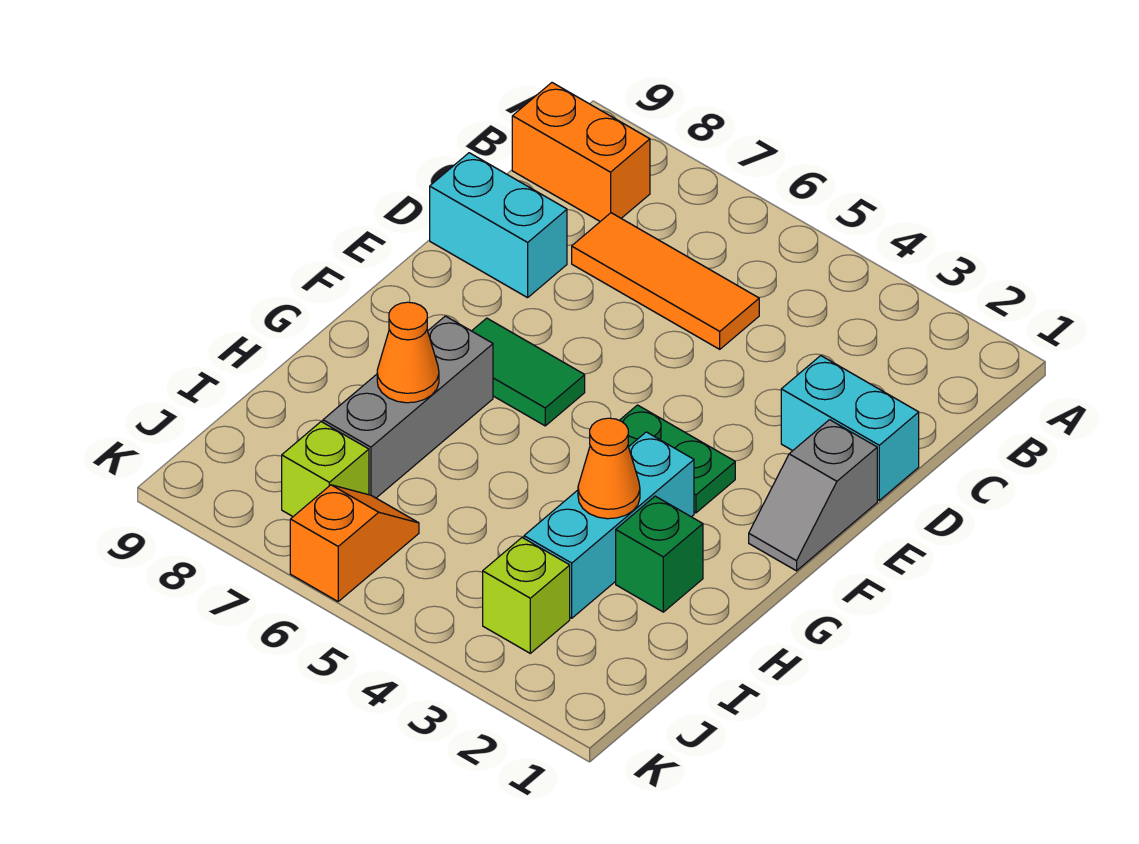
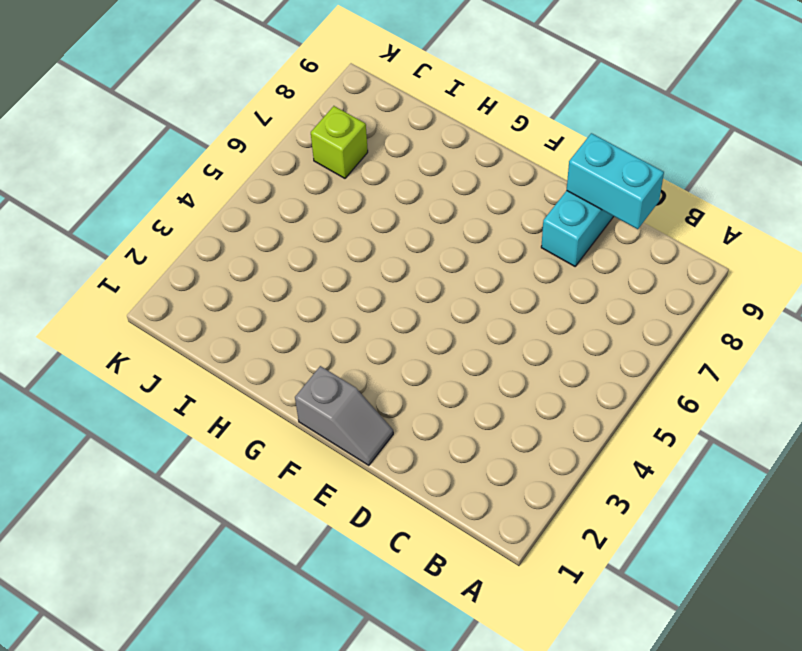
cyan 1x2 brick [567,133,664,229] -> cyan 1x2 brick turned to [781,356,919,500]
grey 1x2 slope [295,366,393,465] -> grey 1x2 slope turned to [749,420,877,571]
none -> orange 1x2 brick [512,83,650,221]
none -> orange 1x3 tile [572,213,759,349]
none -> green 1x2 plate [620,405,735,513]

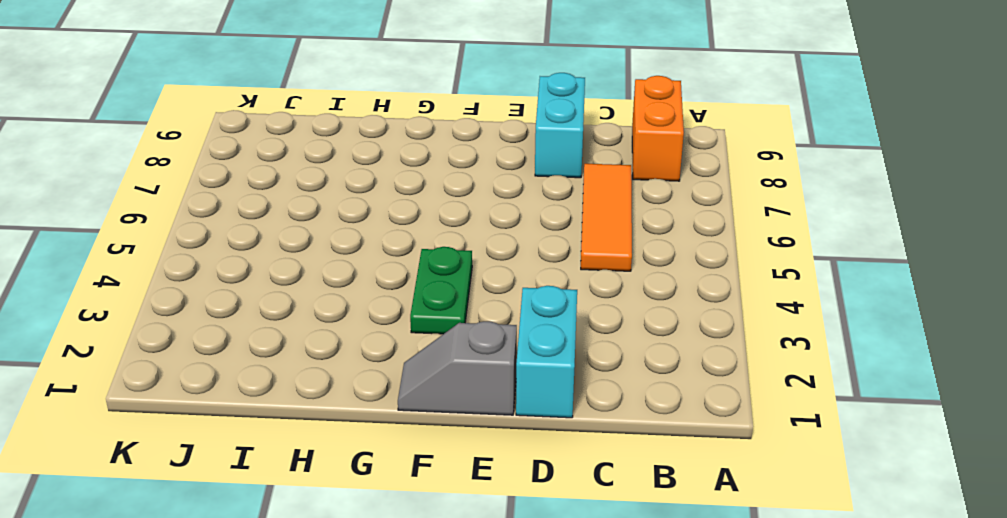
none -> green 1x2 tile [472,318,585,426]
none -> cyan 1x3 brick [524,432,694,618]
none -> grey 1x3 brick [323,316,493,498]

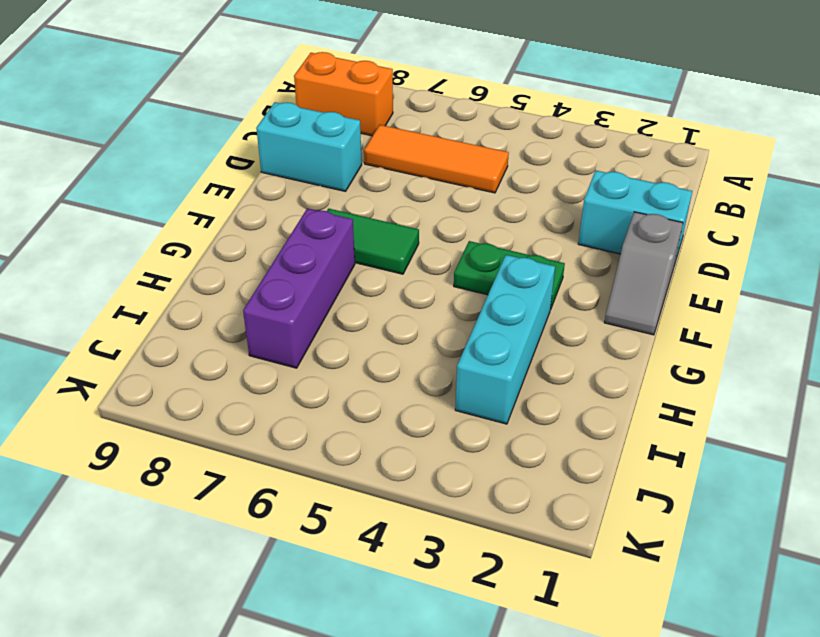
purple 1x3 brick [243,209,355,368] -> grey 1x3 brick [323,316,493,498]
none -> green 1x1 brick [616,496,703,612]
none -> lime 1x1 brick [483,538,570,653]
none -> orange 1x2 slope [290,485,419,601]

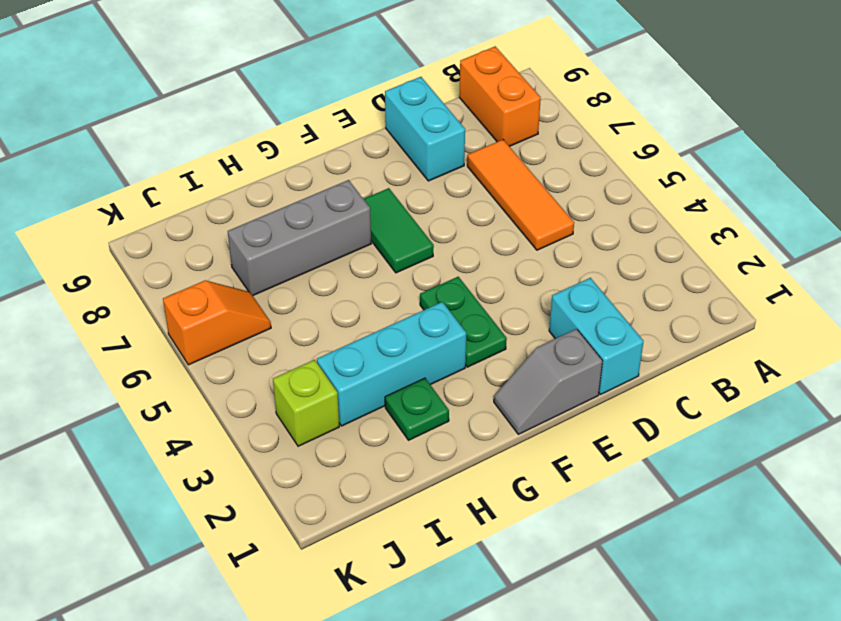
green 1x1 plate [385,378,449,440] -> green 1x1 brick [616,496,703,612]
none -> lime 1x1 brick [282,422,369,516]
none -> orange 1x1 cone [578,418,640,519]
none -> orange 1x1 cone [377,302,439,403]

